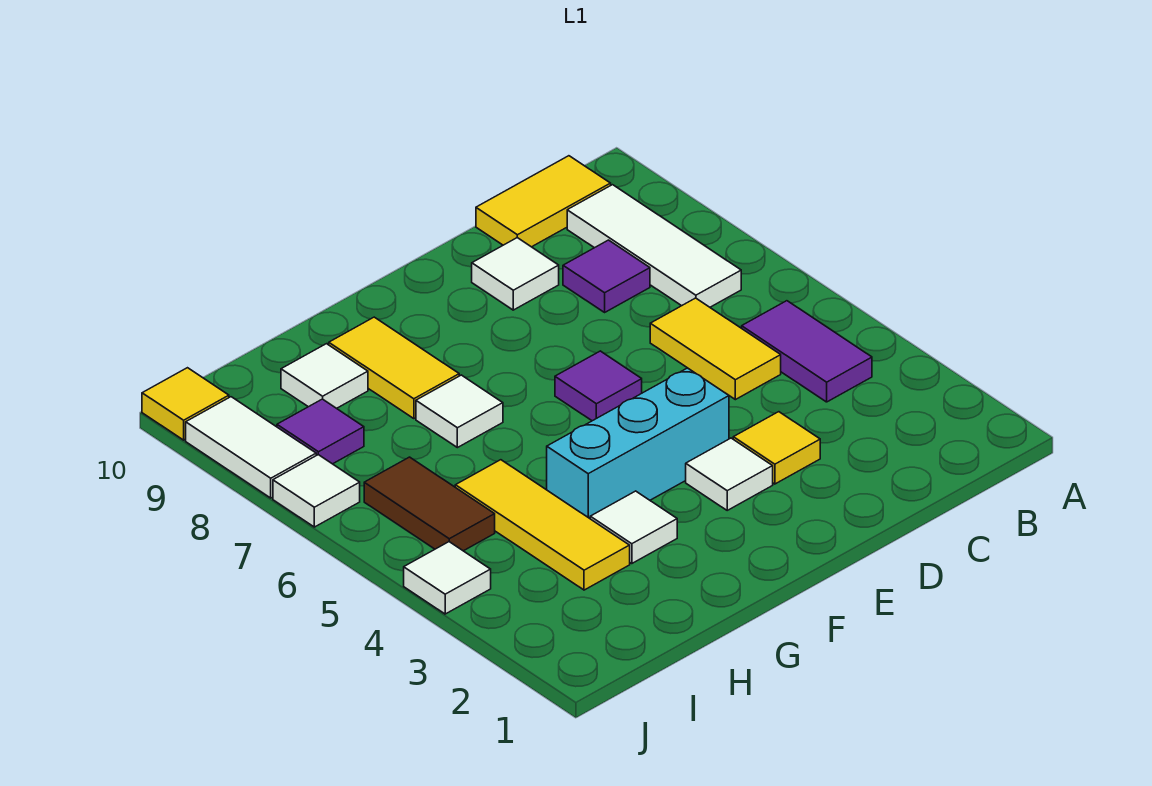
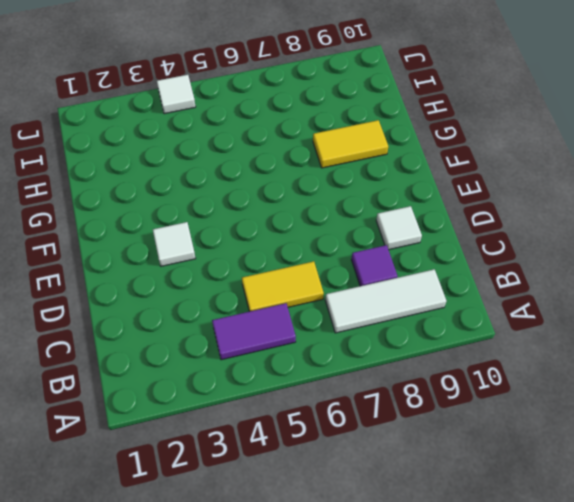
none -> yellow 1x2 tile [476,156,611,247]
none -> yellow 1x1 tile [733,412,820,484]
none -> cyan 1x3 brick [547,368,729,518]

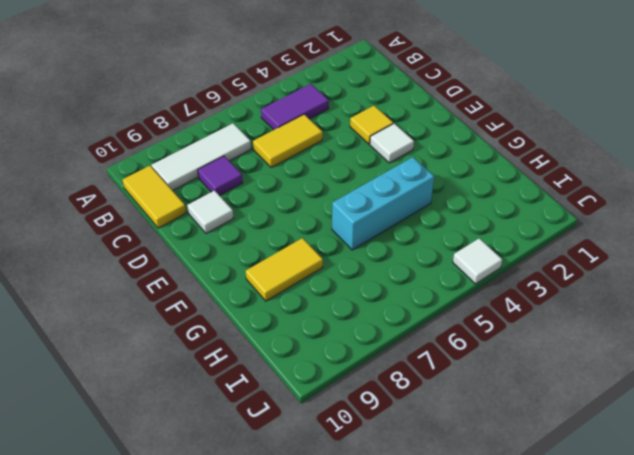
cyan 1x3 brick [332,157,434,250] -> cyan 1x3 brick turned to [547,368,729,518]
none -> purple 1x1 tile [555,351,642,421]
none -> white 1x1 tile [590,491,677,564]
none -> white 1x1 tile [416,375,503,448]

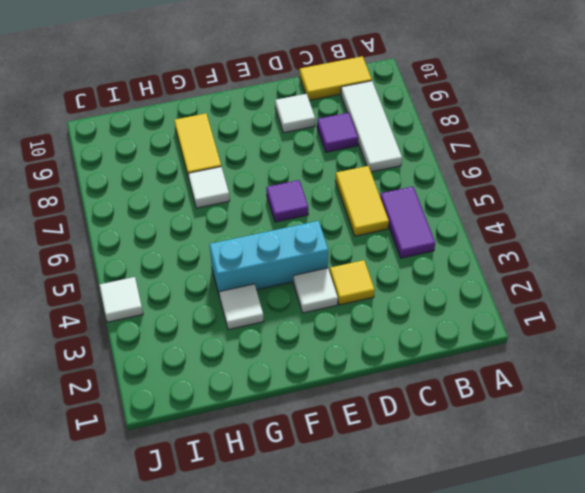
none -> yellow 1x3 tile [455,460,630,590]
none -> white 1x1 tile [281,344,368,408]
none -> brown 1x2 tile [364,457,495,551]

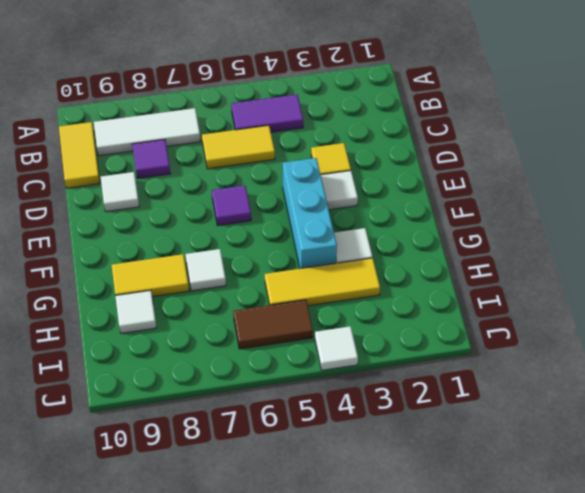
none -> purple 1x1 tile [277,399,364,464]
none -> white 1x1 tile [273,455,360,527]
none -> white 1x2 tile [186,397,316,498]

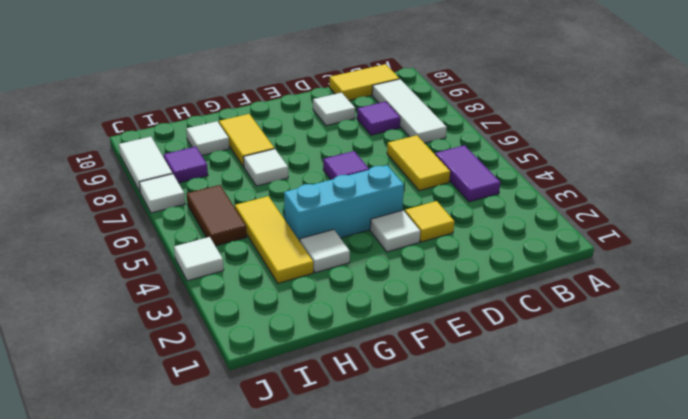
none -> yellow 1x1 tile [142,368,229,440]

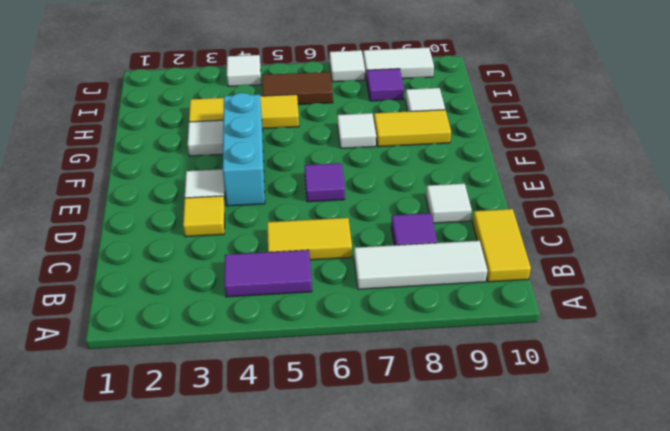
none -> yellow 1x1 tile [142,368,229,440]

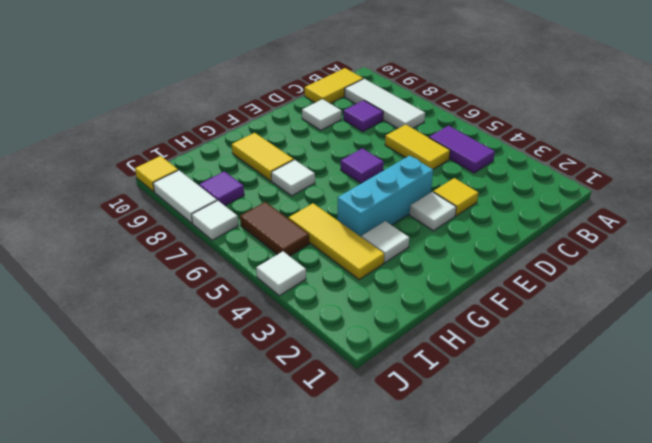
none -> white 1x1 tile [281,344,368,408]

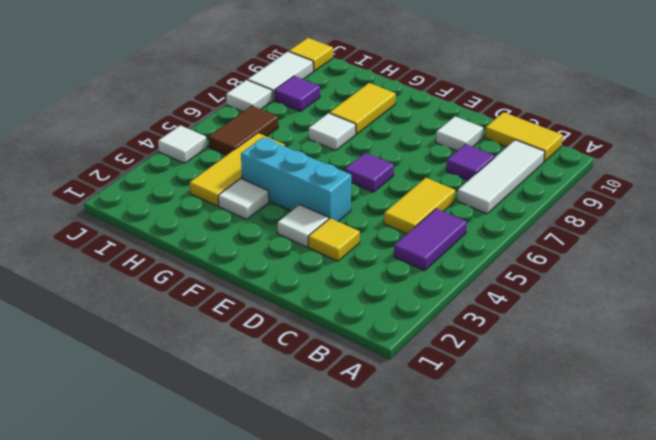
none -> white 1x1 tile [281,344,368,408]

